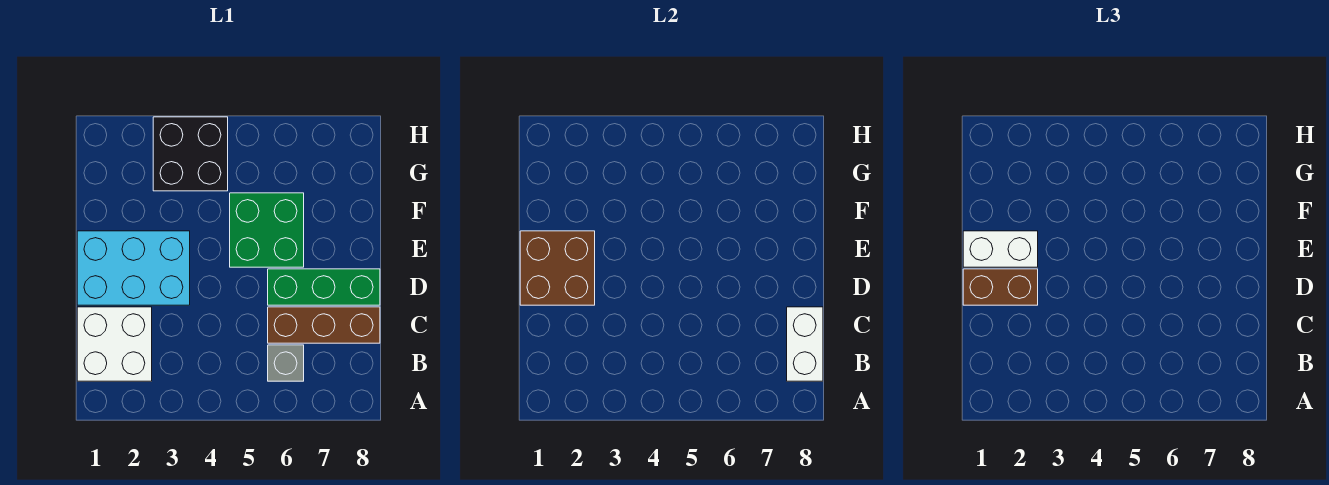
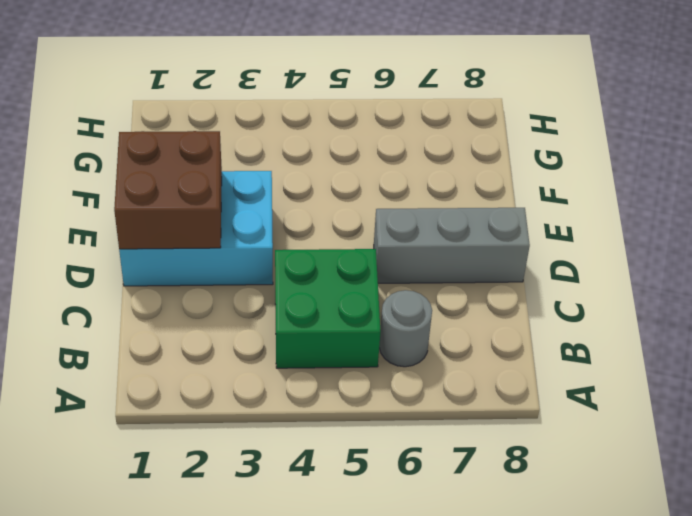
green 2x2 brick [275,249,381,368] -> green 2x2 brick moved to [230,193,304,267]
grey 1x1 round brick [379,290,432,367] -> grey 1x1 brick [268,345,304,381]
grey 1x3 brick [374,208,530,283] -> green 1x3 brick [268,269,380,305]
none -> white 2x2 brick [77,307,152,381]
none -> brown 1x3 brick [268,307,380,343]

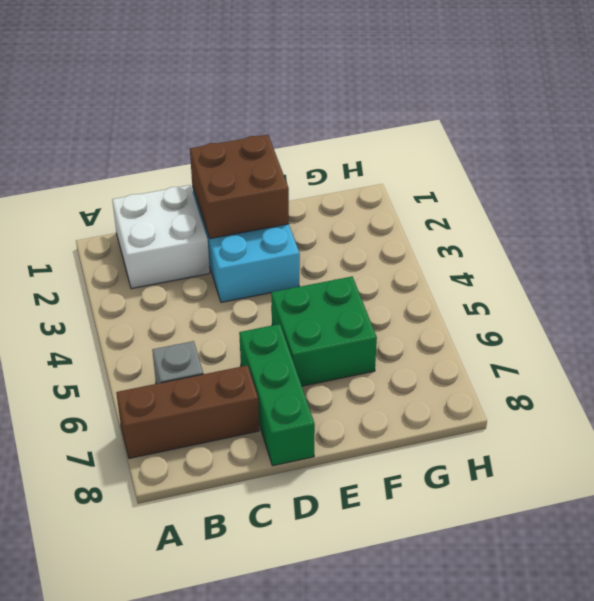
brown 1x3 brick [116,365,259,458] -> brown 1x3 brick turned to [268,307,380,343]
none -> black 2x2 brick [153,117,228,191]
none -> white 1x2 brick [787,307,823,381]

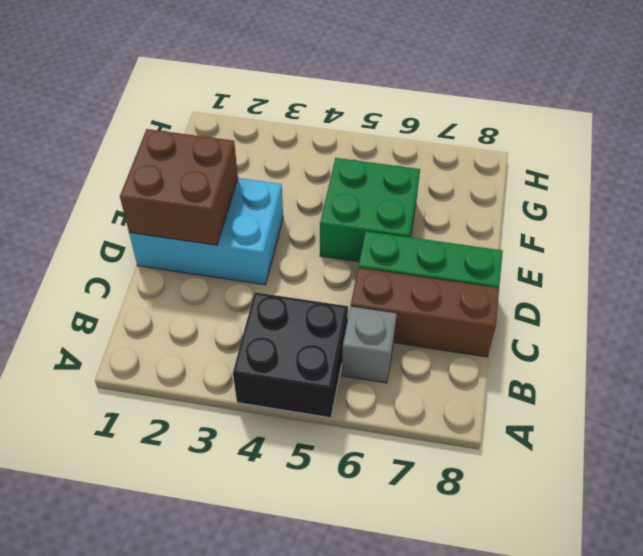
black 2x2 brick [233,292,348,418] -> black 2x2 brick moved to [153,117,228,191]
none -> white 2x2 brick [77,307,152,381]
none -> white 1x2 brick [787,307,823,381]

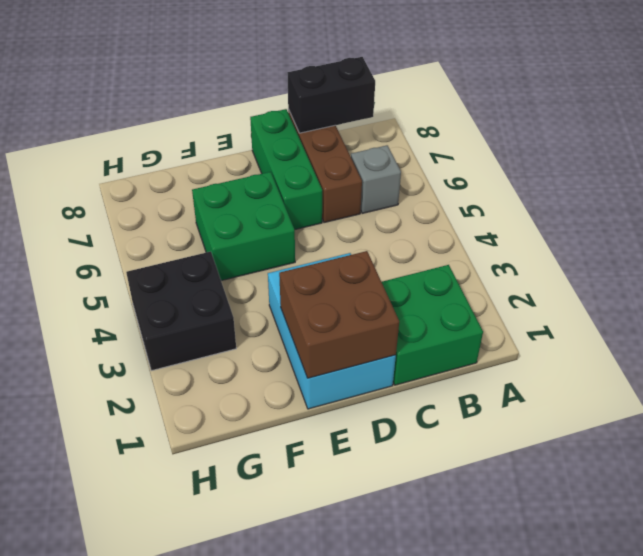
green 2x2 brick [382,265,483,385] -> white 2x2 brick [77,307,152,381]
black 1x2 brick [288,57,375,133] -> white 1x2 brick [787,307,823,381]
none -> brown 1x2 brick [963,269,1038,305]
none -> white 1x2 brick [963,231,1038,267]

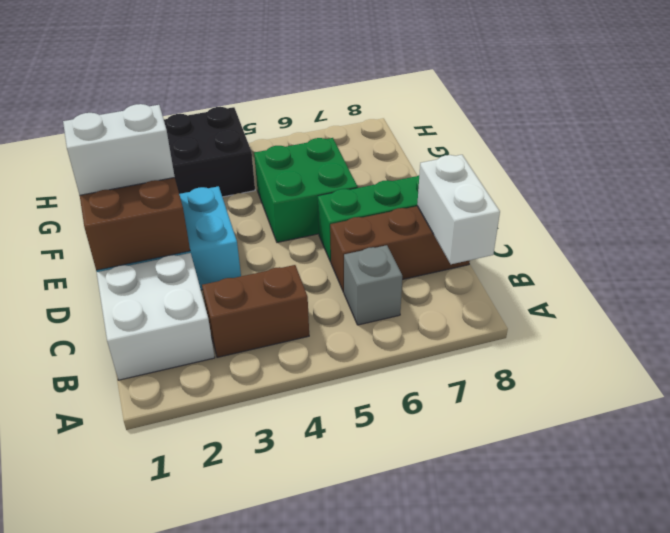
brown 1x2 brick [202,265,309,357] -> brown 1x2 brick moved to [963,269,1038,305]

